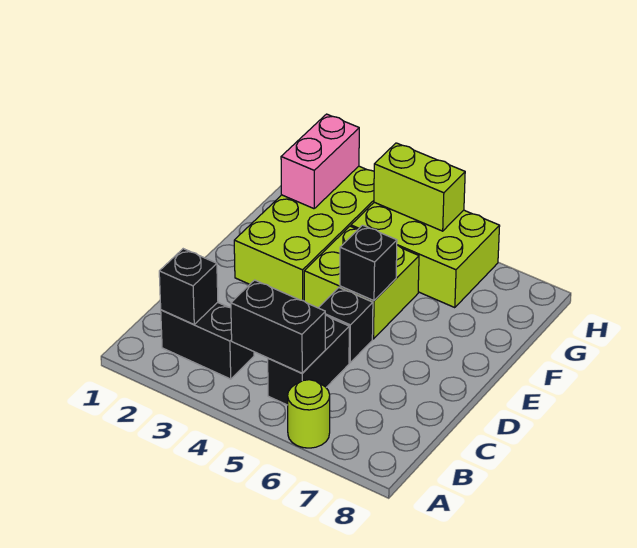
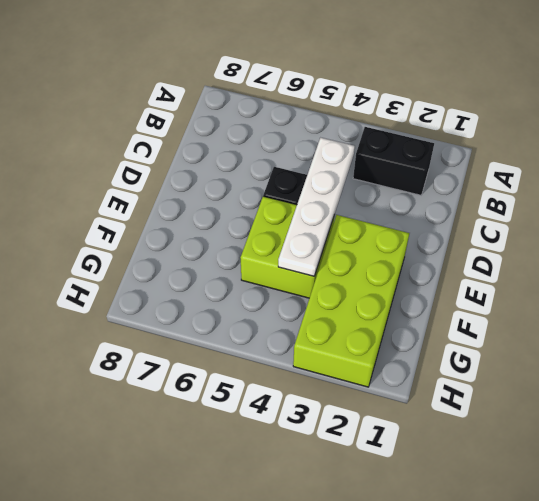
white 1x4 plate [278,138,355,276] -> none
none -> lime 1x1 round brick [288,380,330,448]
none -> black 1x2 brick [268,315,349,405]
none -> lime 2x3 brick [351,202,500,308]

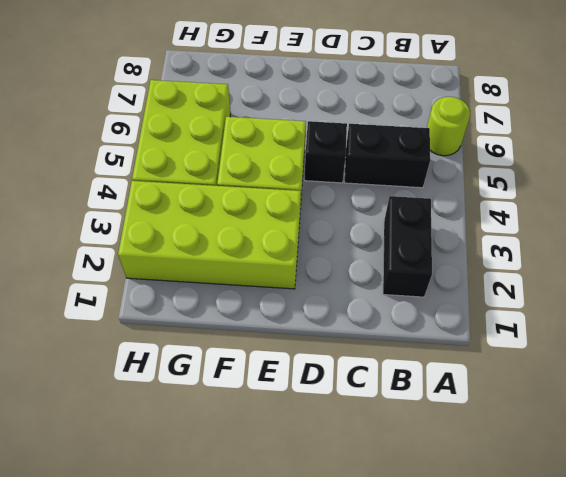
none -> black 1x1 brick [159,249,218,325]
none -> black 1x2 brick [231,280,325,373]
none -> black 1x1 brick [340,225,397,301]

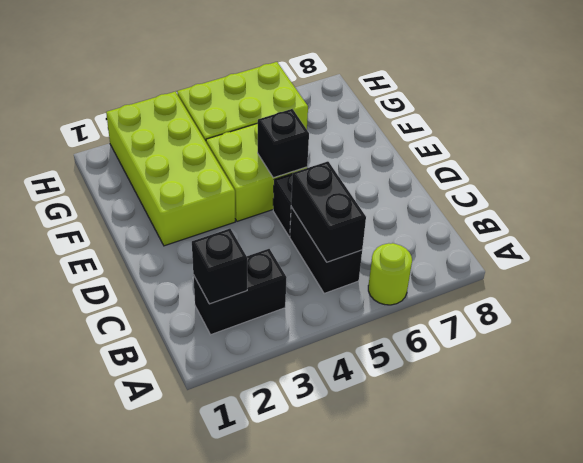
black 1x2 brick [291,161,366,262] -> black 1x2 brick turned to [231,280,325,373]
none -> pink 1x2 brick [281,114,359,209]
none -> lime 1x2 brick [374,143,465,231]

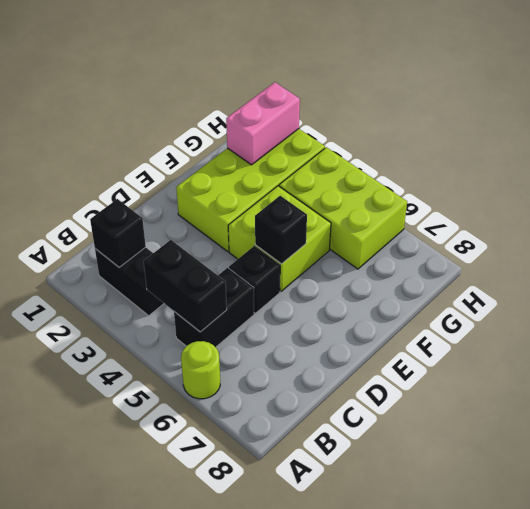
none -> lime 1x2 brick [374,143,465,231]

